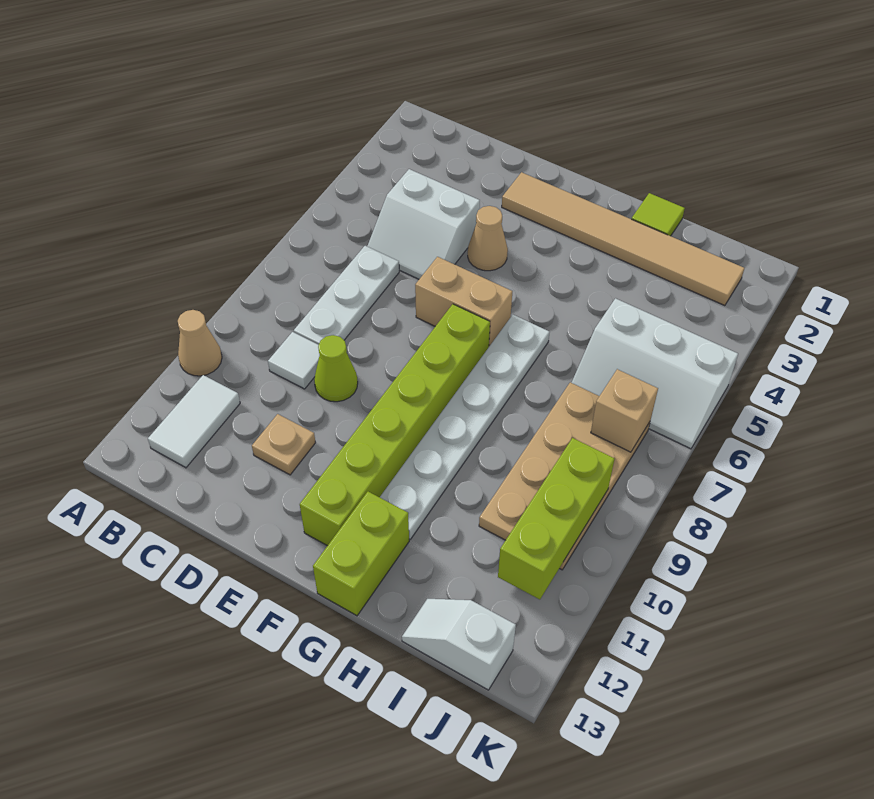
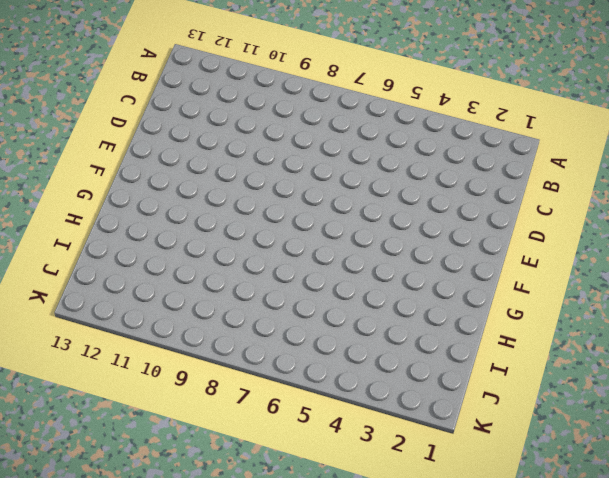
none -> tan 1x1 cone [178,310,222,376]
none -> white 1x2 tile [148,375,240,468]
none -> white 2x2 slope [367,169,480,279]

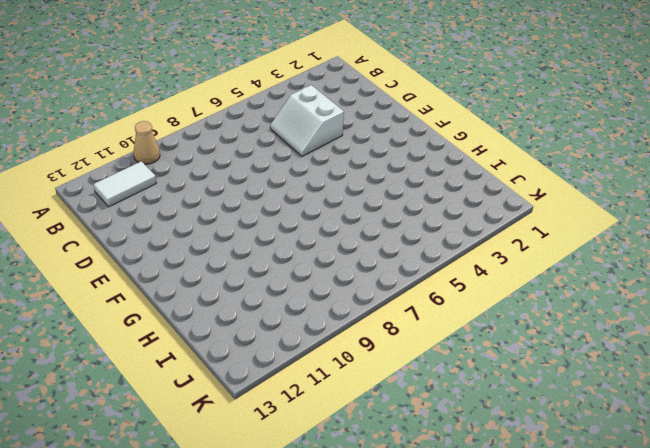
none -> white 1x3 plate [294,246,399,345]
none -> white 1x1 tile [268,332,320,389]
none -> lime 1x1 cone [314,335,358,402]

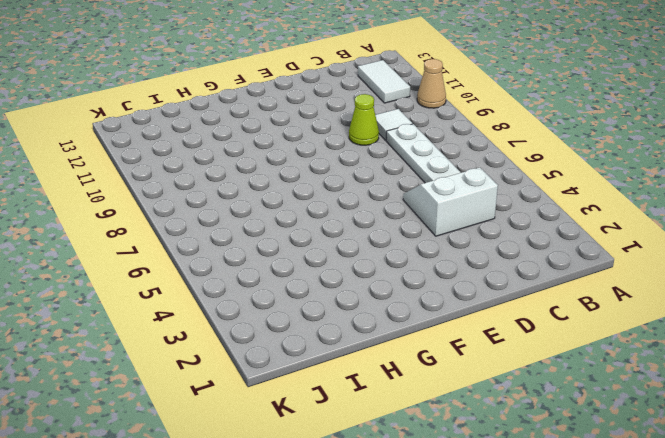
none -> tan 1x1 plate [252,414,316,475]
none -> tan 1x6 tile [502,172,744,306]
none -> tan 1x1 cone [468,206,508,271]

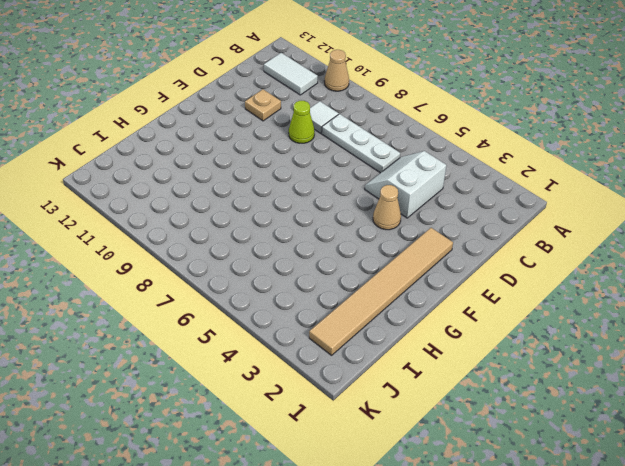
none -> tan 1x2 brick [415,257,512,346]
none -> lime 1x6 brick [300,304,490,546]
none -> white 1x6 plate [380,315,550,539]

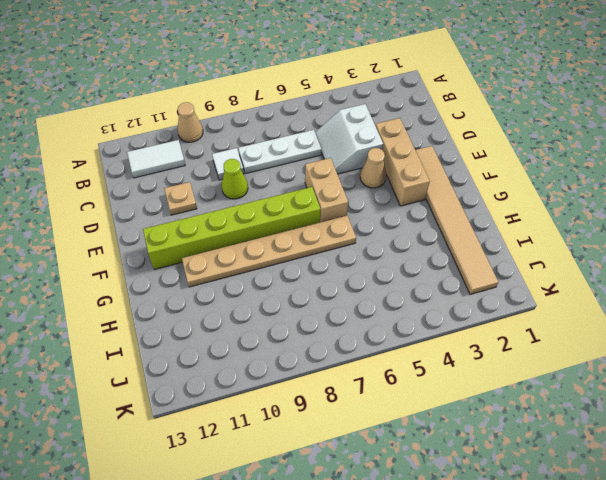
tan 1x3 brick [375,118,430,206] -> none
tan 1x6 plate [182,216,356,287] -> white 1x6 plate [380,315,550,539]
none -> lime 1x2 brick [313,492,409,616]
none -> lime 1x1 tile [632,193,685,236]
none -> white 2x3 slope [572,298,738,449]

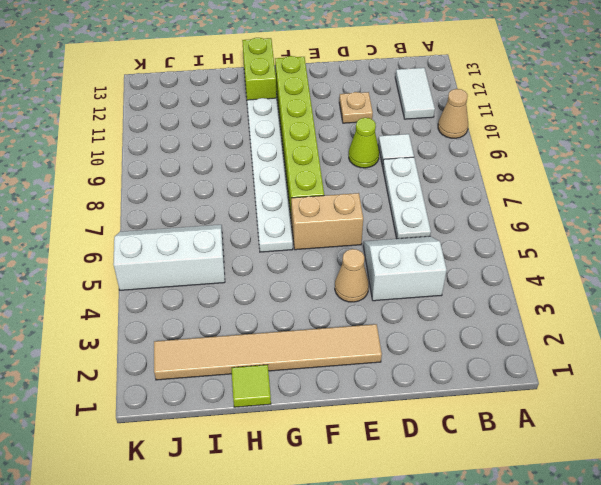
none -> tan 2x4 plate [479,382,650,570]
none -> white 1x2 slope [402,599,516,690]
none -> tan 1x1 brick [591,369,658,452]

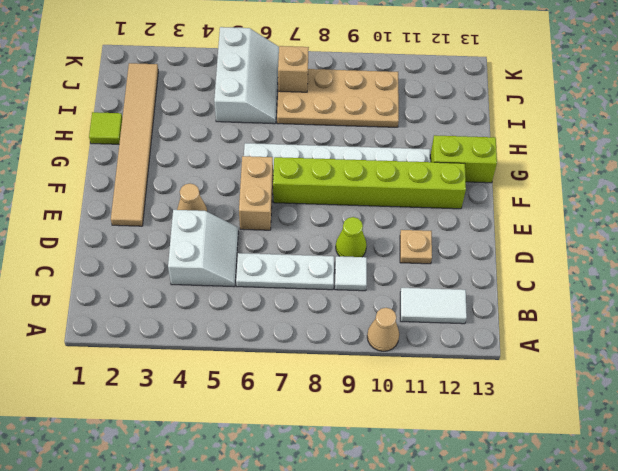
none -> white 1x2 slope [402,599,516,690]
none -> lime 1x3 brick [498,438,614,599]

